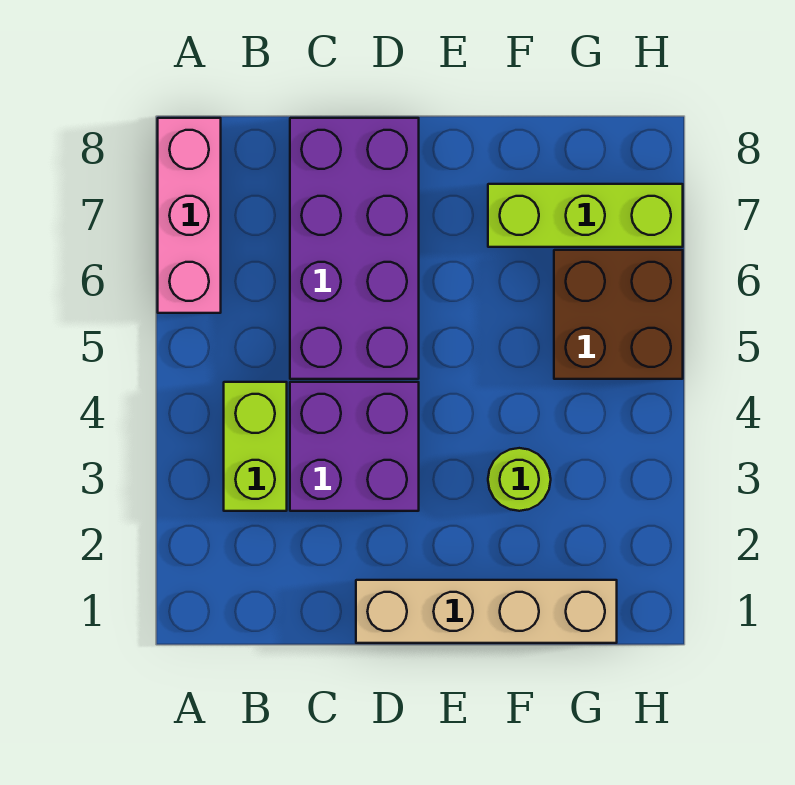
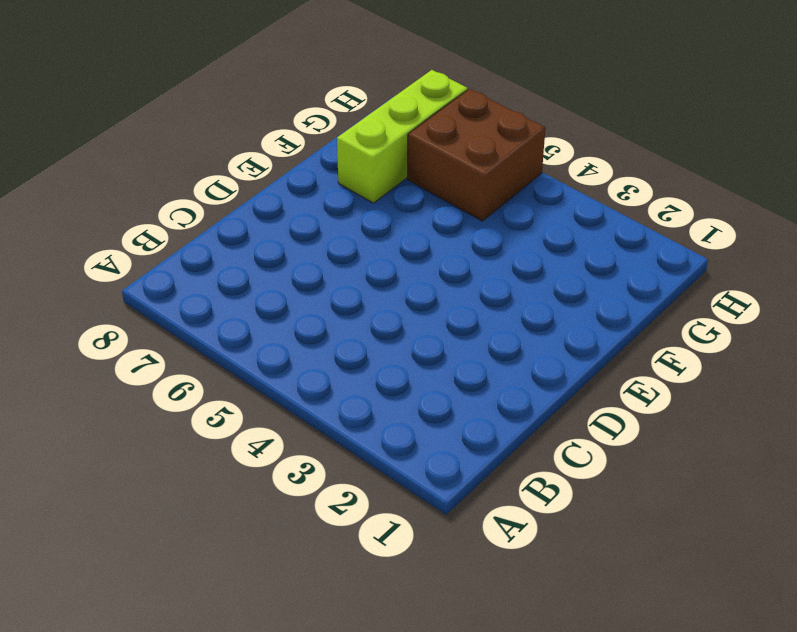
none -> pink 1x3 brick [158,118,221,313]
none -> lime 1x2 brick [224,382,287,511]

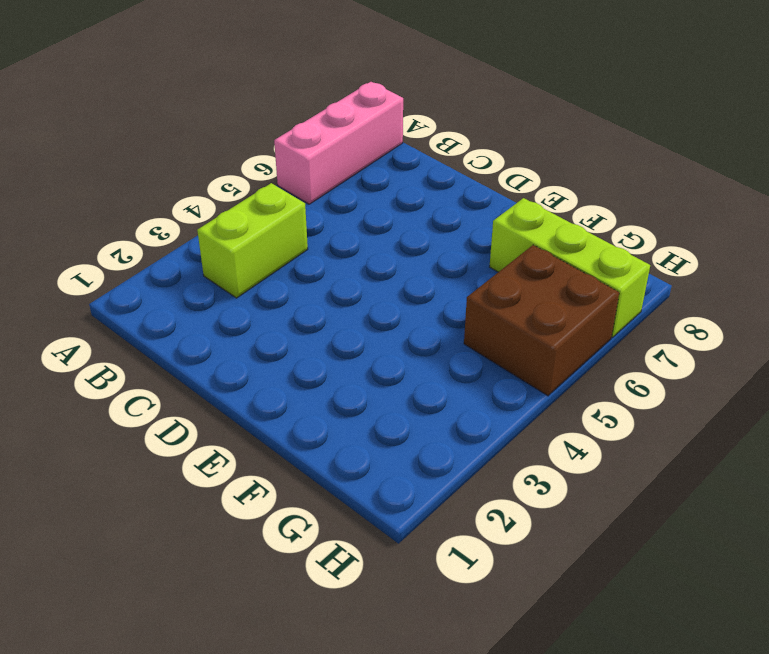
none -> purple 2x2 brick [290,382,419,511]
none -> purple 2x4 brick [290,118,419,379]

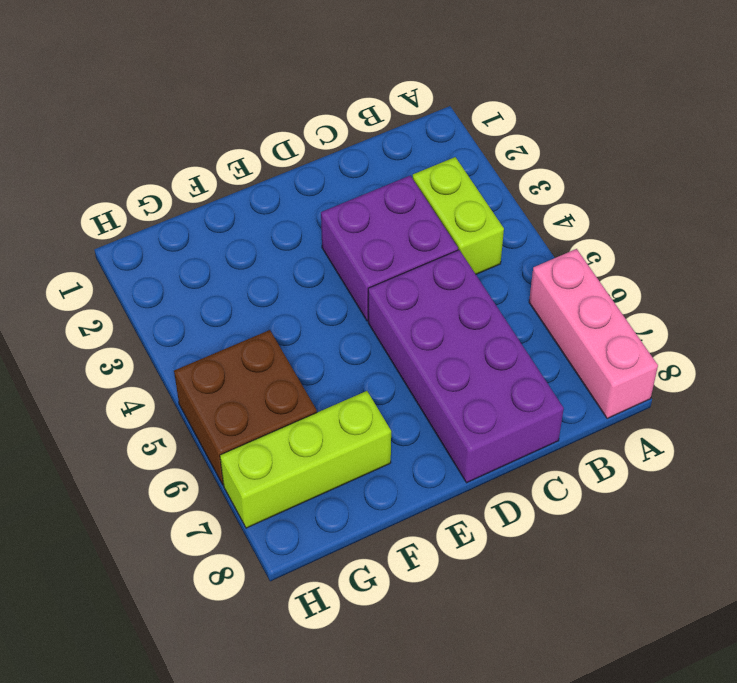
none -> tan 1x4 brick [356,580,617,643]
none -> lime 1x1 round brick [488,448,551,511]

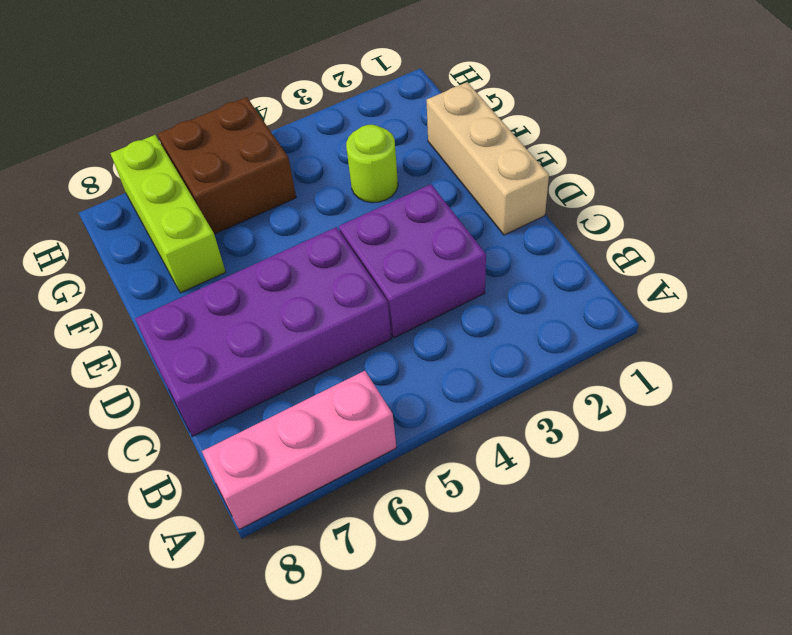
tan 1x3 brick [427,82,549,235] -> tan 1x4 brick [356,580,617,643]
none -> lime 1x2 brick [224,382,287,511]

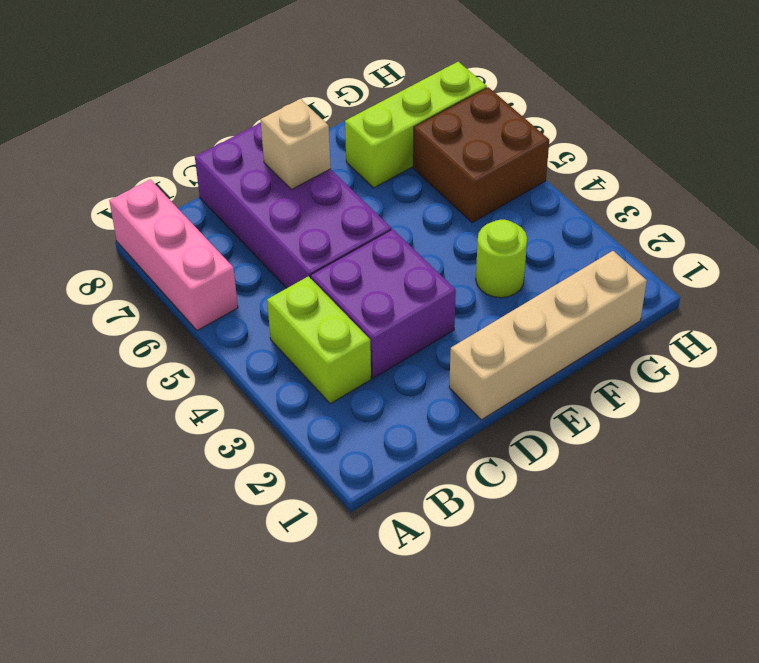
tan 1x1 brick [261,99,331,190] -> none

